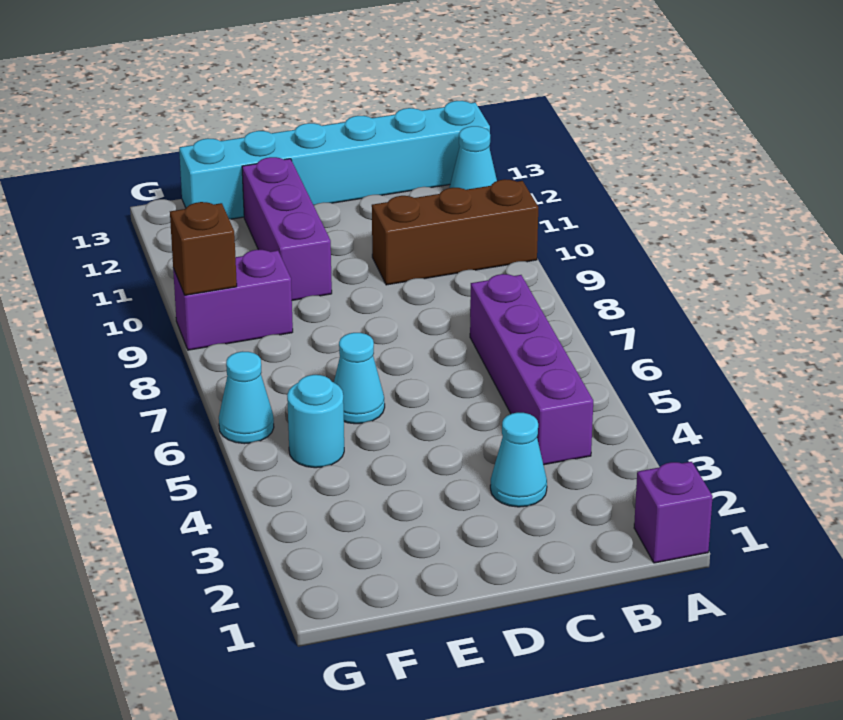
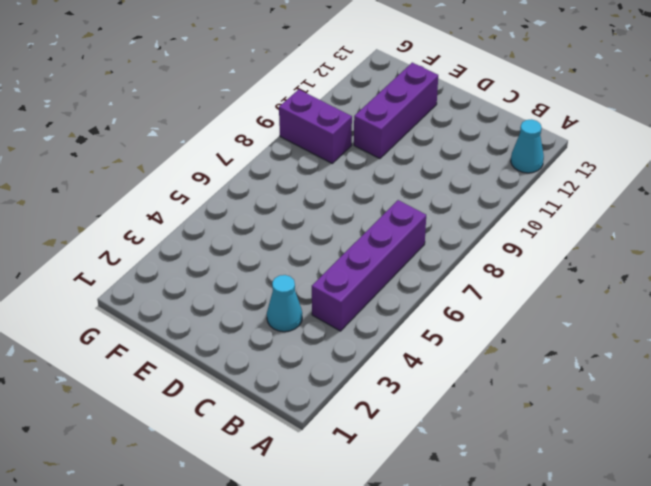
none -> purple 1x1 brick [634,462,713,563]
none -> brown 1x3 brick [372,179,538,285]
none -> cyan 1x6 brick [179,101,490,219]

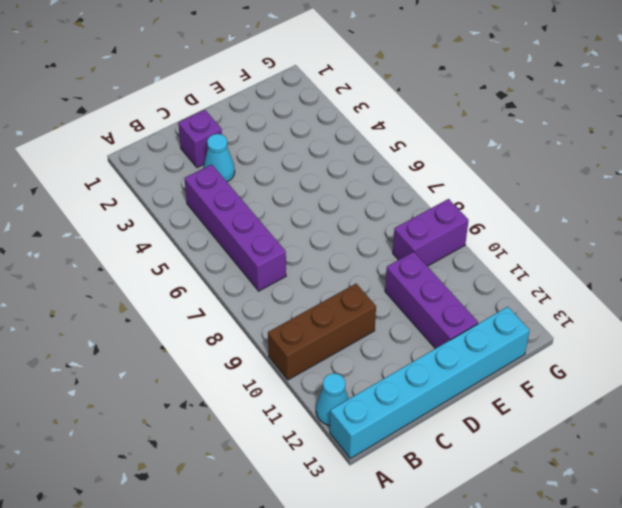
purple 1x1 brick [178,110,222,168] -> purple 1x1 brick moved to [634,462,713,563]
none -> cyan 1x1 cone [334,333,385,424]
none -> cyan 1x1 round brick [287,375,344,468]
none -> cyan 1x1 cone [219,351,274,444]

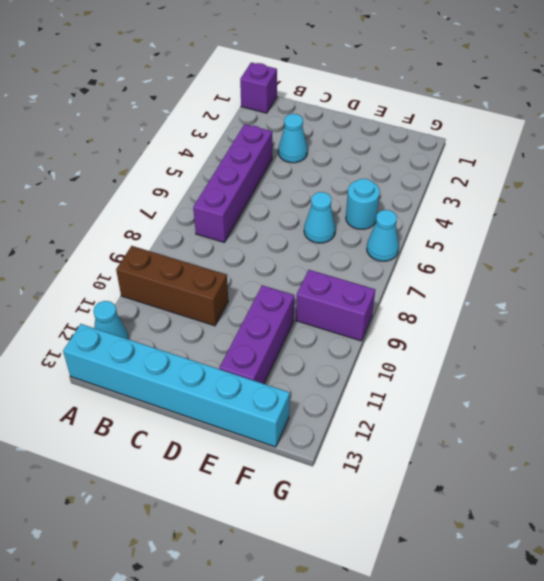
none -> brown 1x1 brick [170,202,237,295]

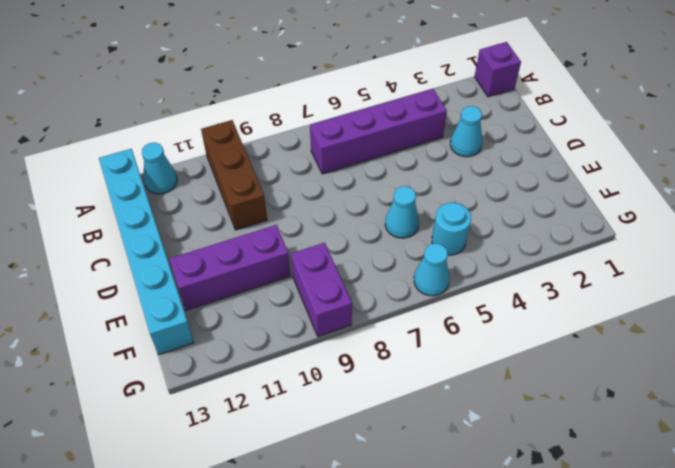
none -> brown 1x1 brick [170,202,237,295]

